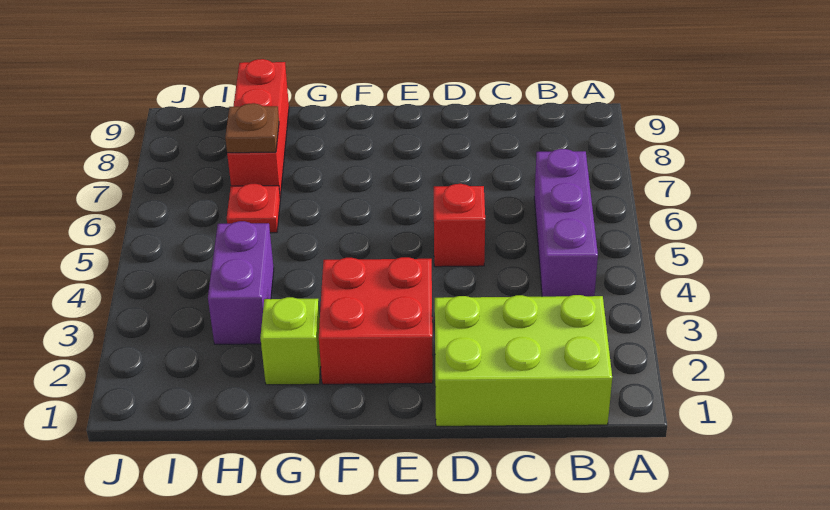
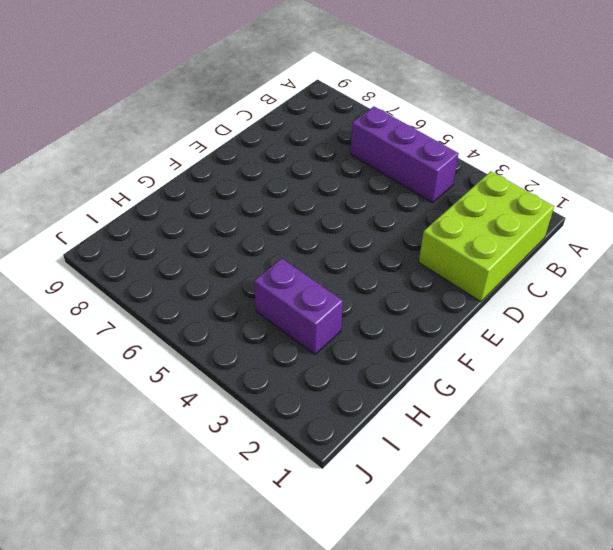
none -> red 1x1 brick [434,184,485,267]
none -> red 2x2 brick [319,257,433,384]

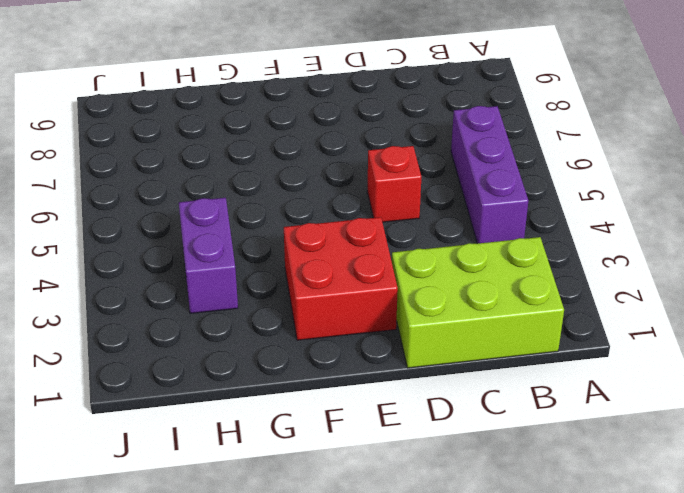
none -> lime 1x1 brick [260,297,321,385]
none -> red 1x1 plate [227,184,280,233]

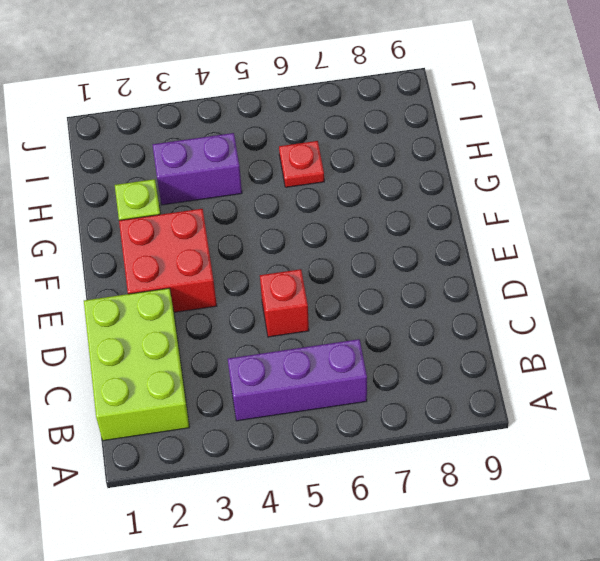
none -> red 1x3 brick [227,59,289,198]
none -> brown 1x1 plate [225,103,279,153]

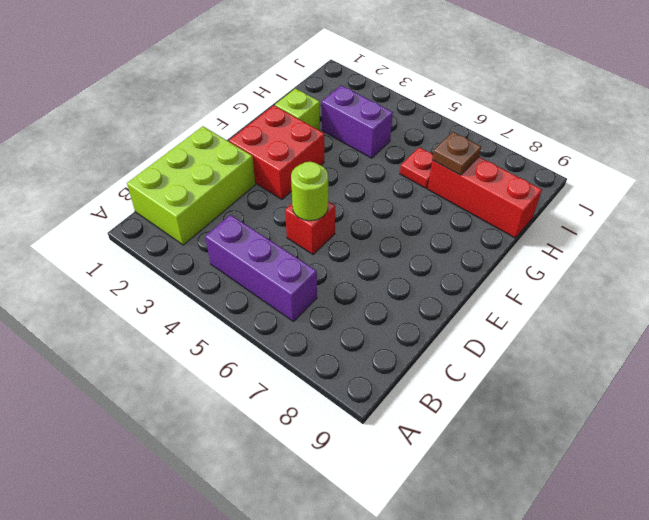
lime 1x1 round brick [291,162,328,221] -> none

